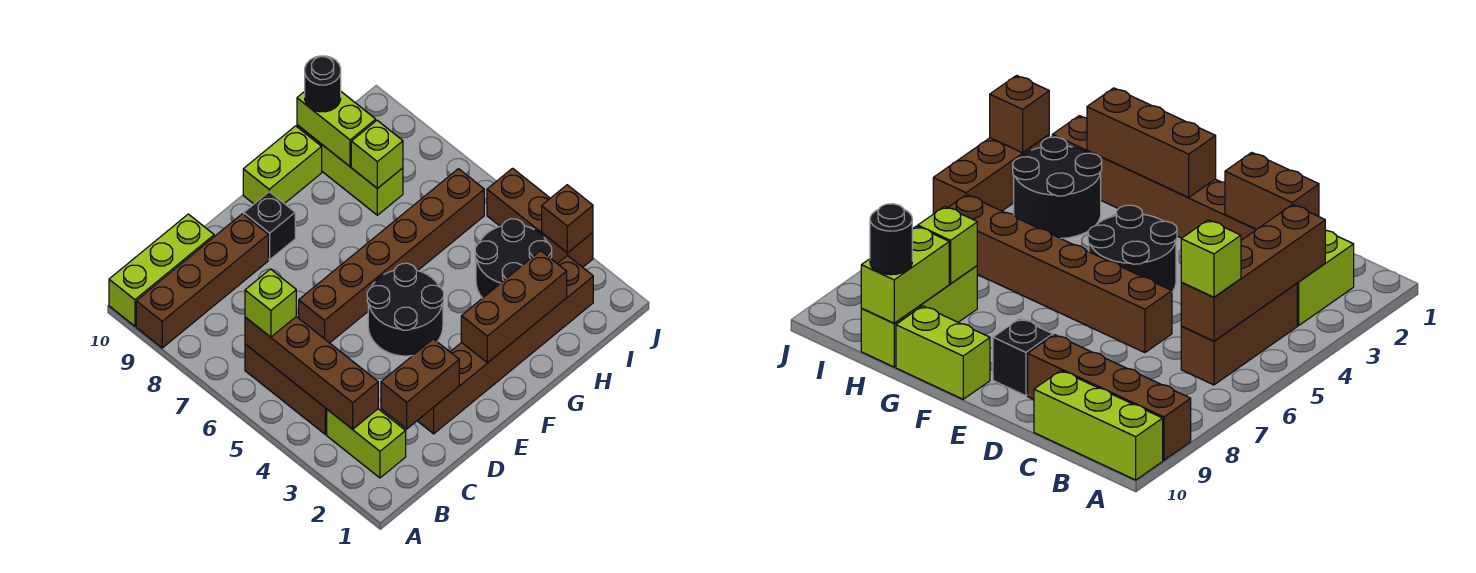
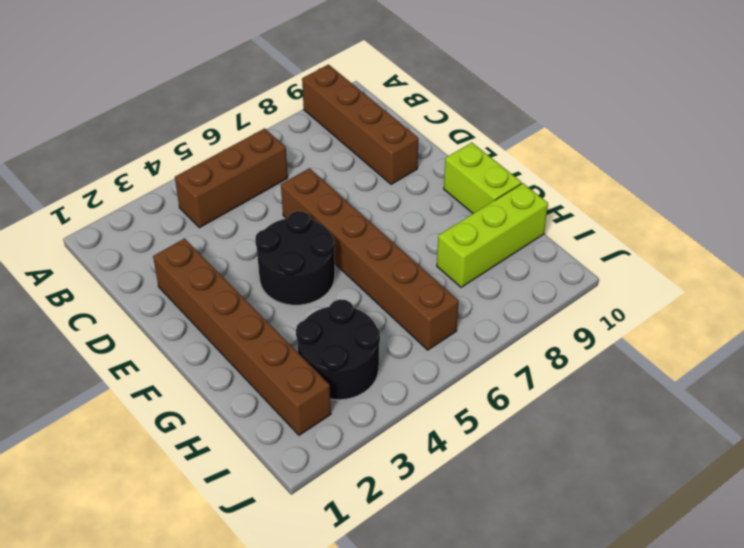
none -> lime 1x3 brick [109,214,214,326]
none -> lime 1x2 brick [327,409,406,478]
none -> black 1x1 brick [244,192,295,260]

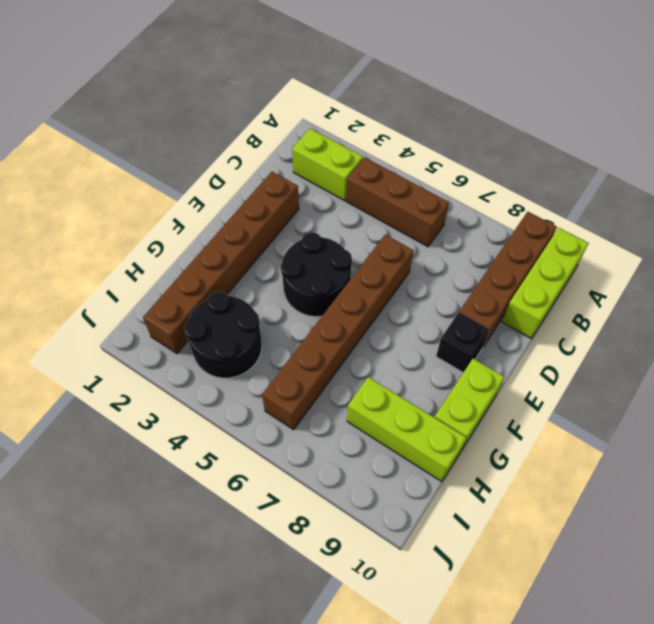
none -> brown 1x3 brick [487,168,593,267]
none -> brown 1x4 brick [245,317,378,429]
none -> brown 1x2 brick [381,339,459,429]

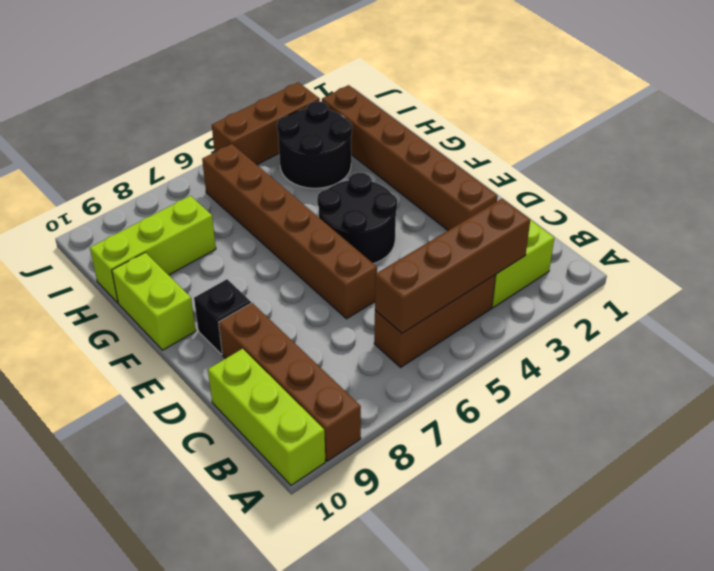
none -> brown 1x2 brick [381,339,459,429]
none -> brown 1x3 brick [461,251,567,363]
none -> lime 1x1 brick [351,120,403,188]

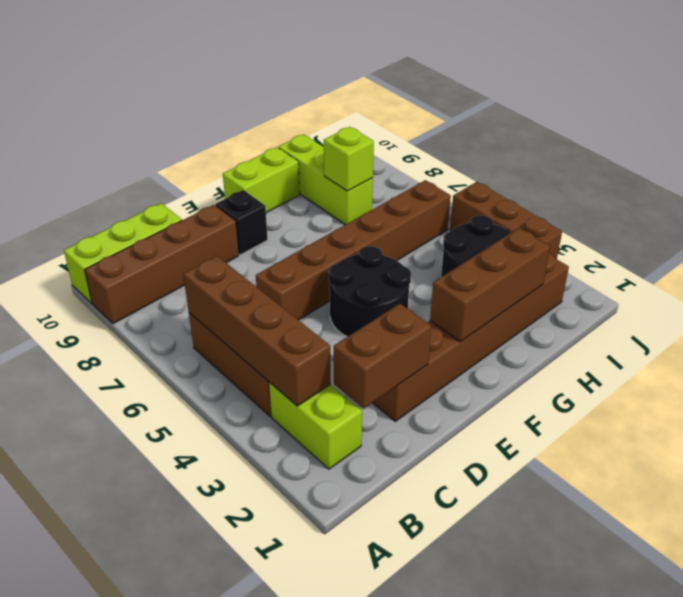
none -> lime 1x2 brick [297,91,376,167]
none -> brown 1x1 brick [542,185,593,253]
none -> lime 1x1 brick [245,269,296,337]

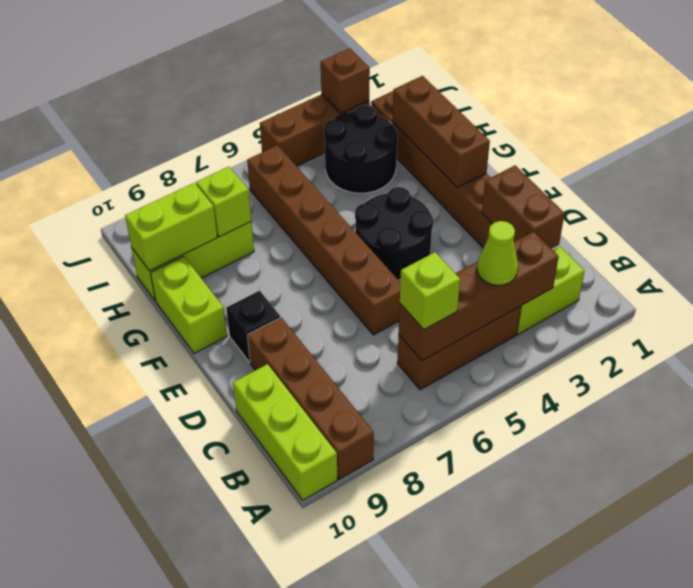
lime 1x1 cone [477,221,518,286] -> none
none -> black 1x1 round brick [305,56,341,112]

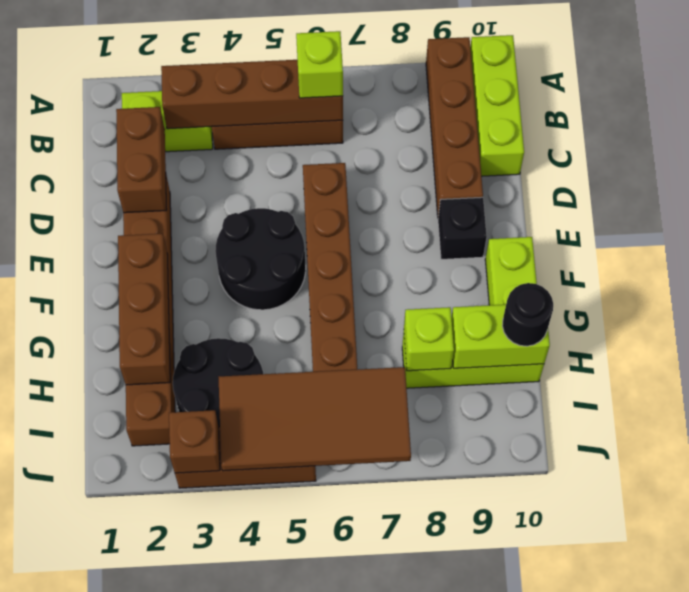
brown 2x4 tile [219,367,411,471] -> none

